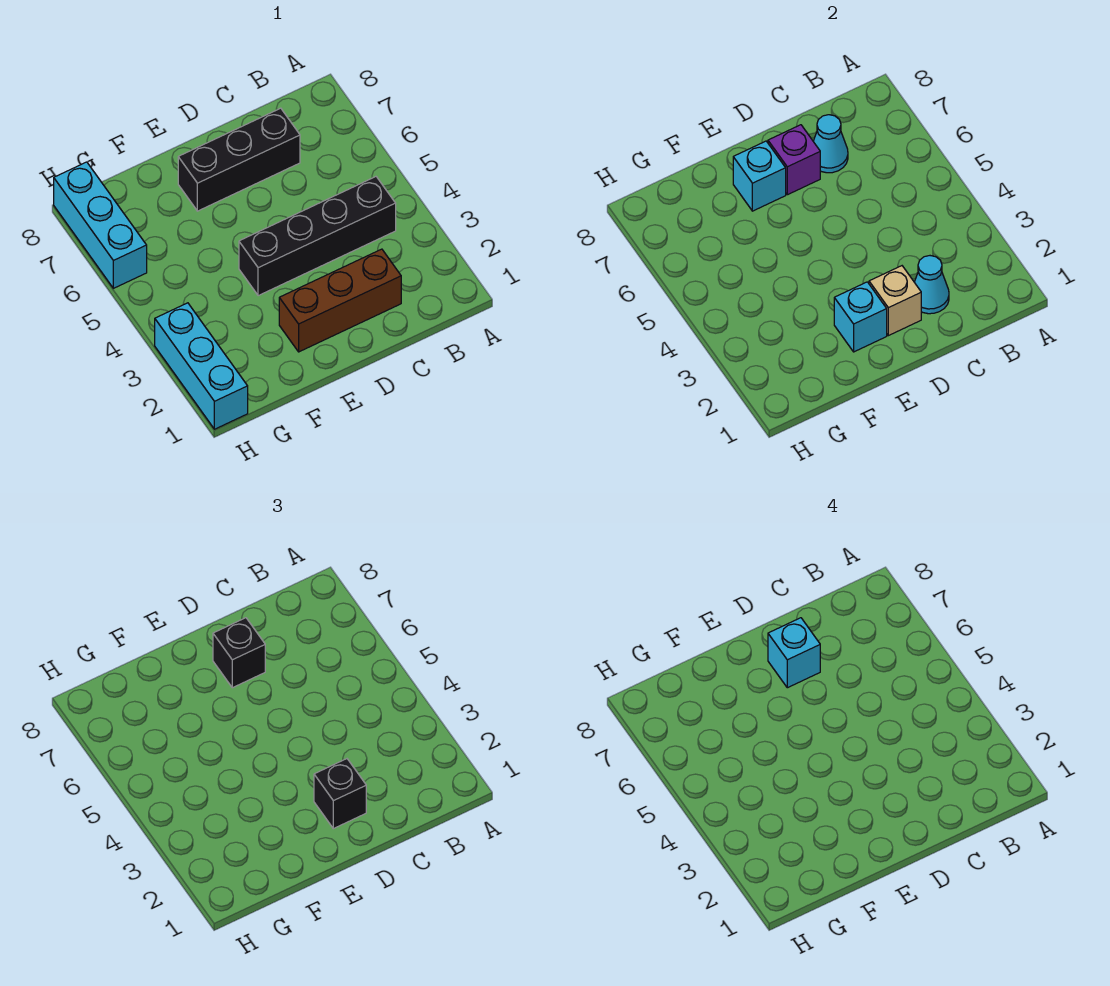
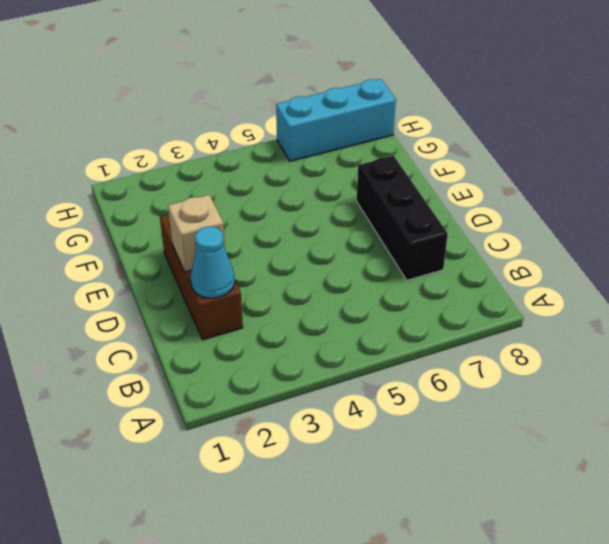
none -> black 1x4 brick [239,177,396,296]
none -> cyan 1x3 brick [155,303,248,429]
none -> cyan 1x1 cone [813,115,848,173]

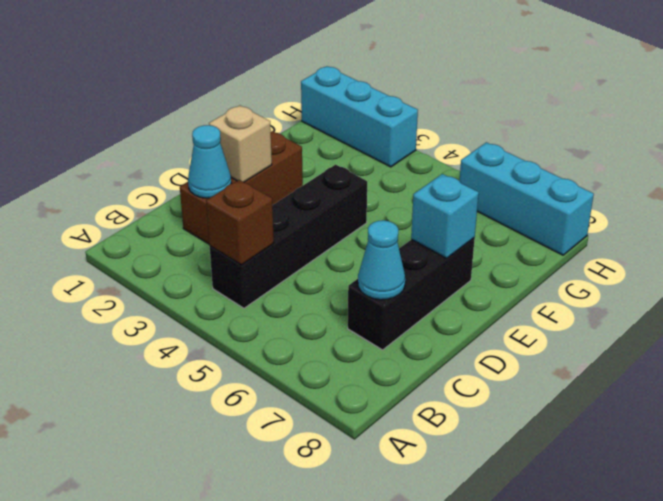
brown 1x1 brick [206,180,274,265] -> none
none -> purple 1x1 brick [768,125,820,195]
none -> cyan 1x1 brick [834,282,887,352]
none -> black 1x1 brick [314,759,366,829]

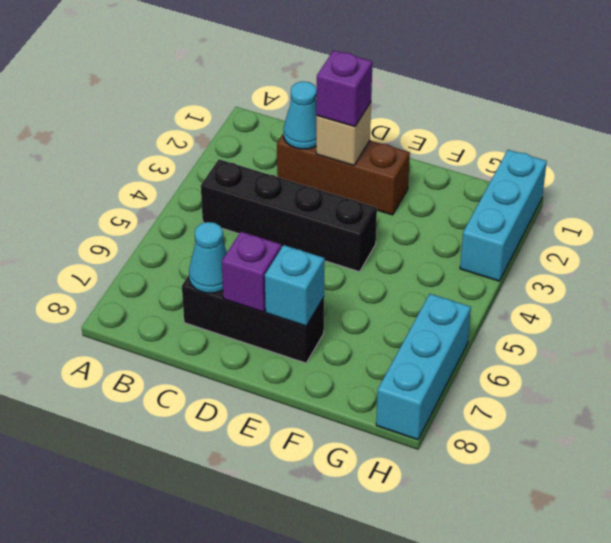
purple 1x1 brick [316,50,372,127] -> black 1x1 brick [314,759,366,829]
none -> cyan 1x1 brick [834,282,887,352]
none -> black 1x1 brick [213,618,265,688]
none -> cyan 1x1 brick [768,618,820,688]

